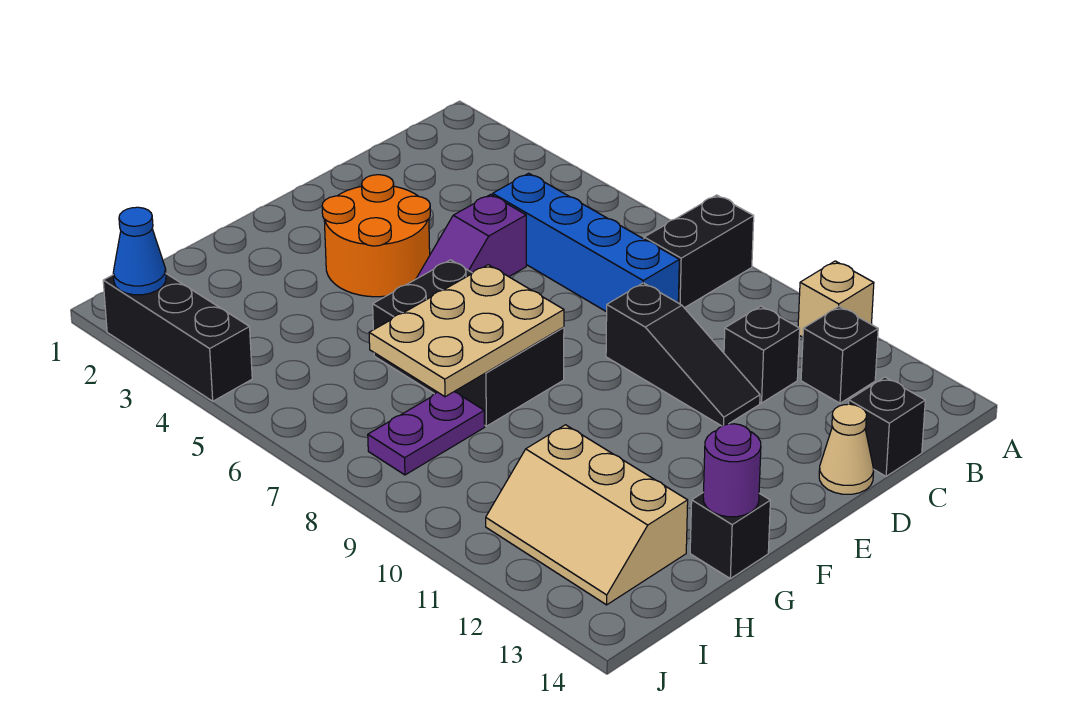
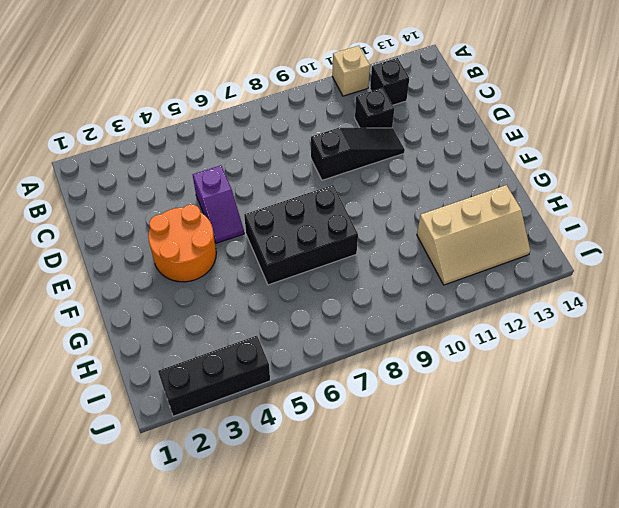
none -> black 1x2 brick [644,195,754,308]
none -> blue 1x4 brick [493,173,679,312]
none -> black 1x1 brick [849,377,925,476]

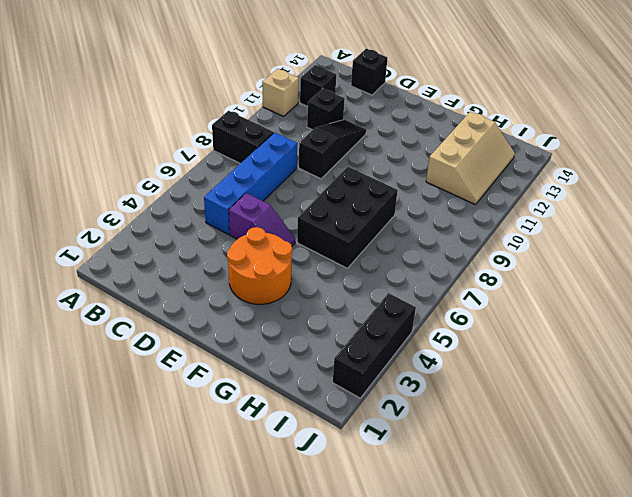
none -> tan 1x1 cone [819,404,874,494]
none -> black 1x1 brick [690,492,770,579]
none -> purple 1x2 plate [368,392,485,475]

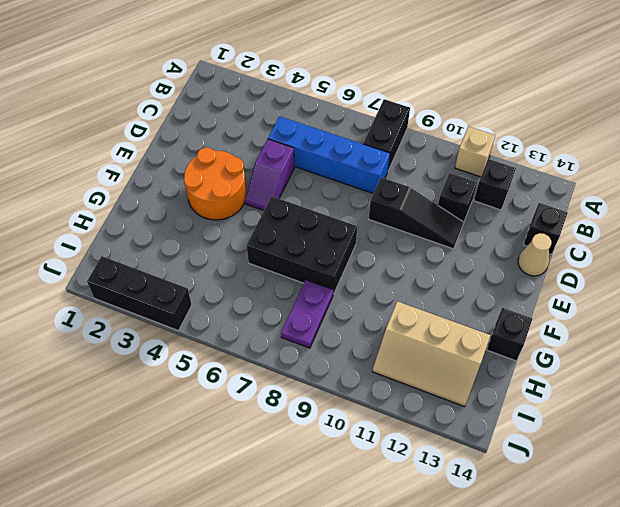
none -> tan 2x3 plate [369,265,564,397]
none -> purple 1x1 round brick [703,424,761,517]
none -> blue 1x1 cone [113,207,166,295]

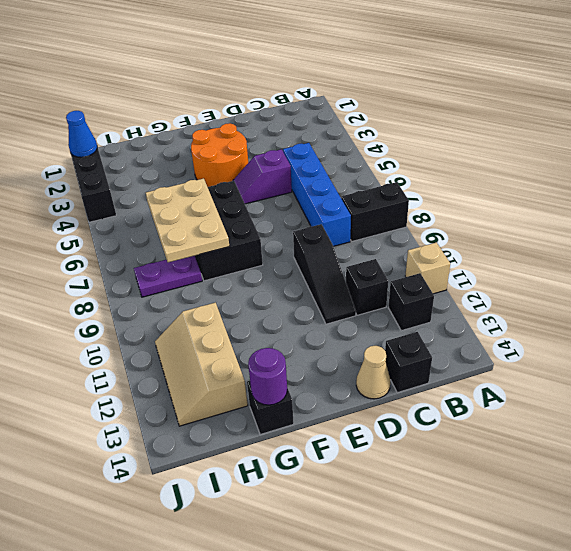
tan 2x3 plate [146,178,229,262] -> tan 2x3 plate turned to [369,265,564,397]

